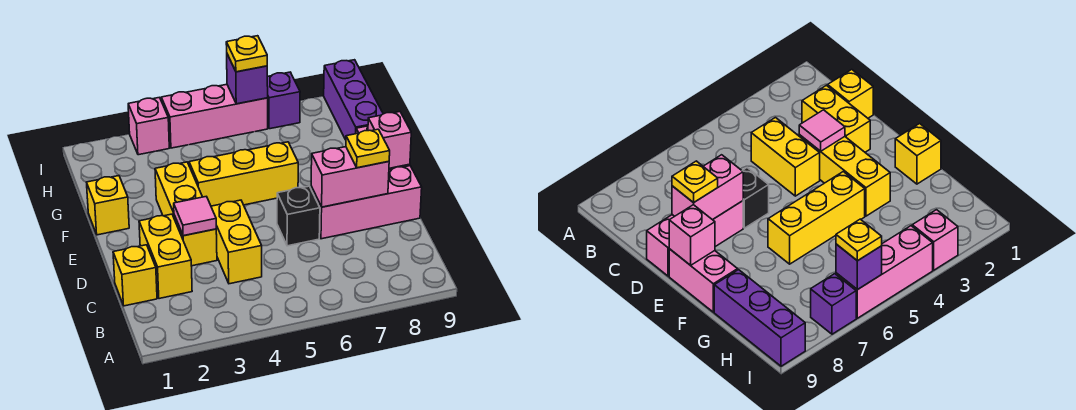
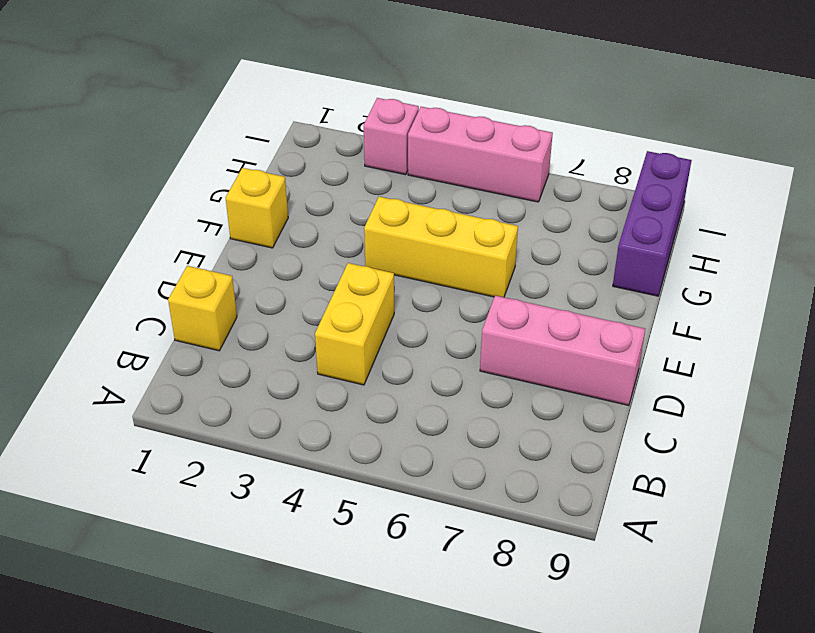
none -> yellow 1x2 brick [139,214,192,299]
none -> yellow 1x3 brick [155,162,217,266]
none -> black 1x1 brick [277,186,320,246]

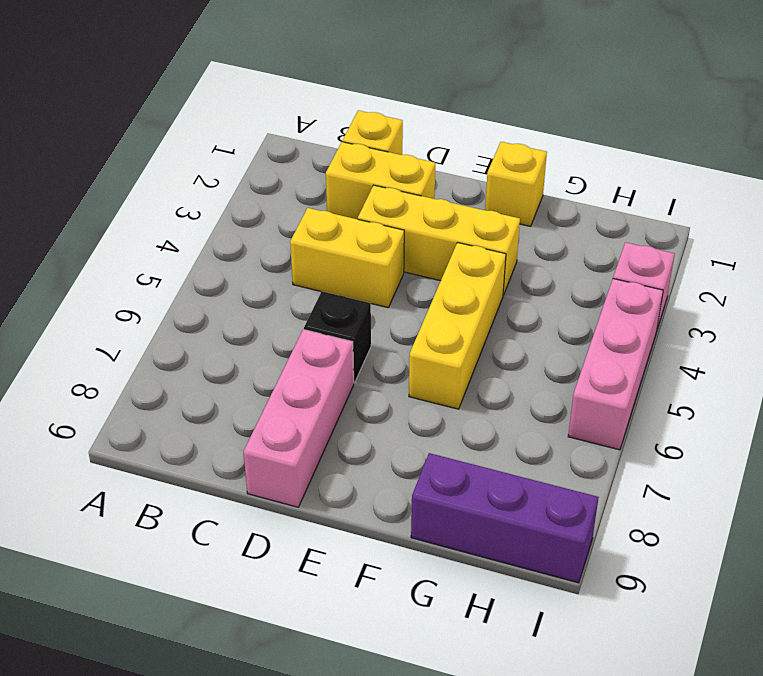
none -> pink 1x2 brick [669,249,738,312]
none -> purple 1x1 brick [267,72,300,129]
none -> pink 1x1 tile [174,196,216,236]

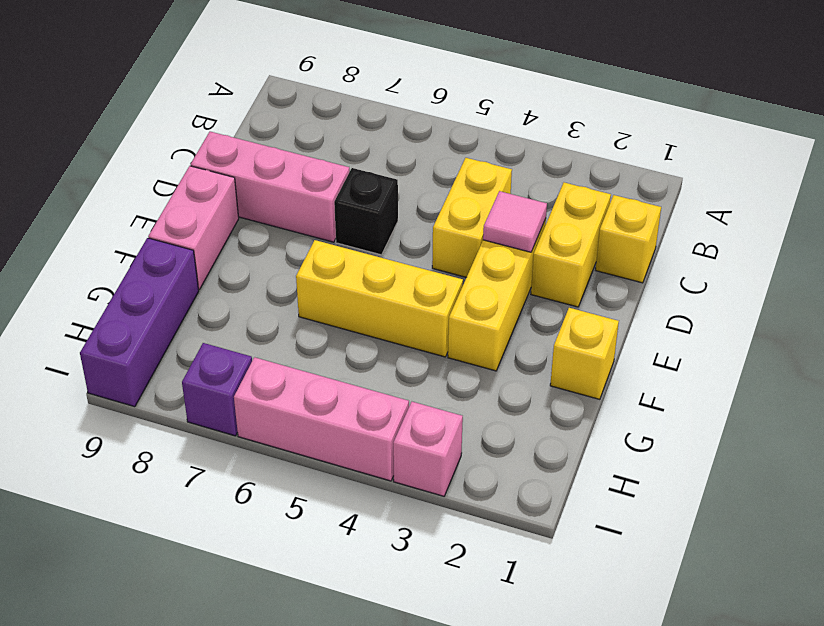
none -> pink 1x2 brick [311,147,389,207]
none -> pink 1x1 brick [368,112,411,168]
none -> purple 1x1 brick [227,54,268,104]

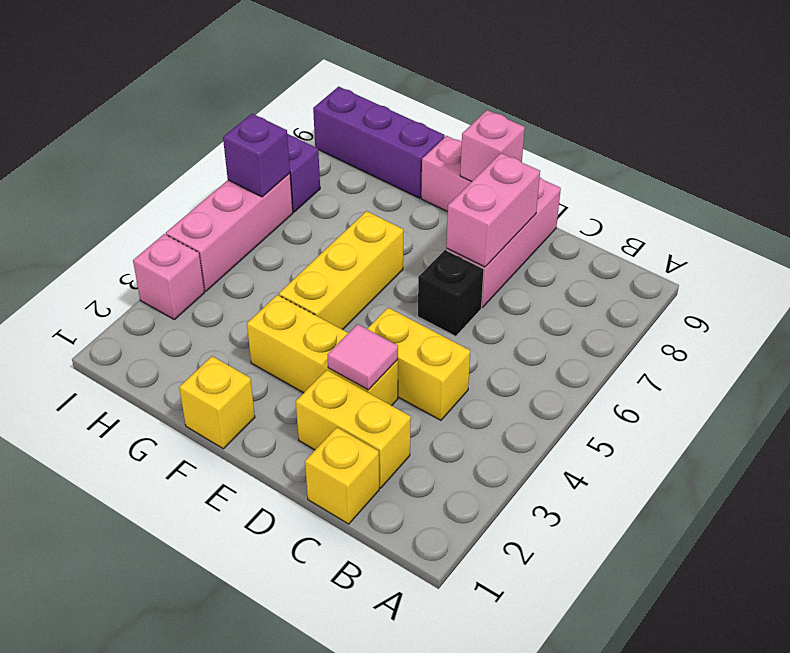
none -> yellow 1x1 plate [346,129,390,168]
none -> yellow 1x1 plate [226,36,267,72]

